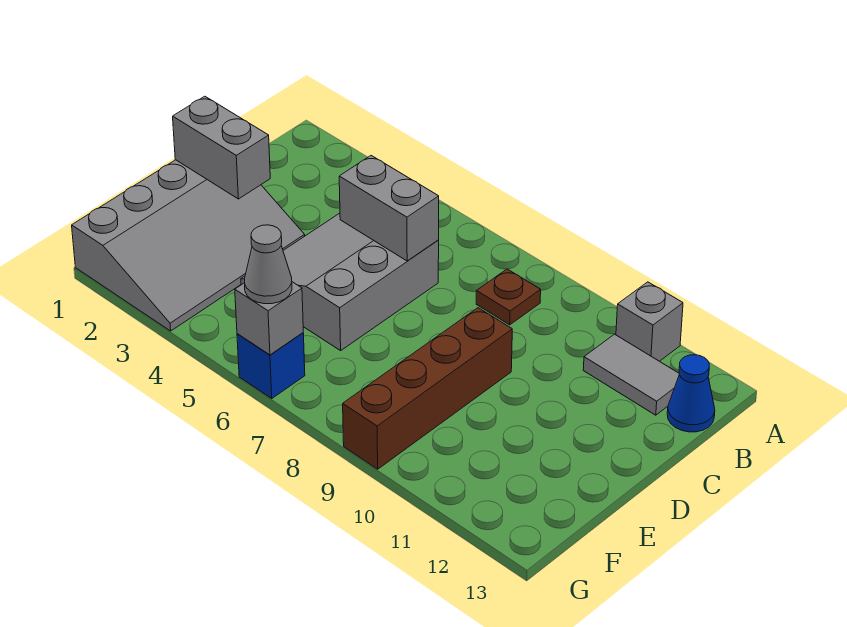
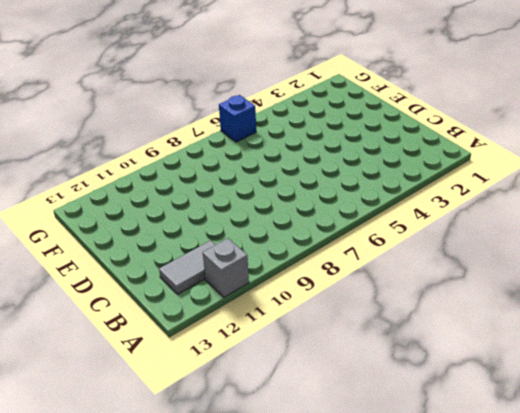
none -> brown 1x1 plate [476,269,541,325]
none -> blue 1x1 cone [667,355,715,432]
none -> grey 3x3 slope [241,214,439,351]

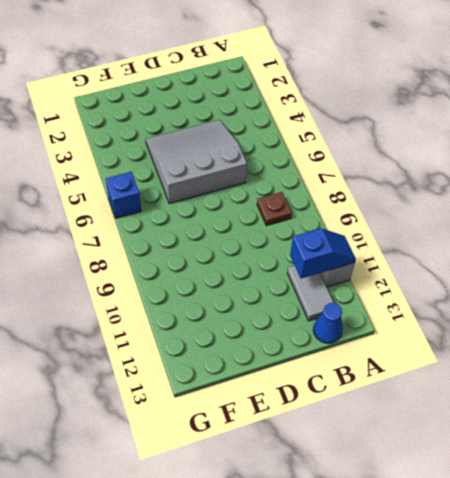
blue 1x2 slope [290,228,356,279] -> none
none -> grey 3x4 slope [72,160,305,331]
none -> brown 1x4 brick [343,308,512,469]
none -> grey 1x2 brick [339,156,439,261]

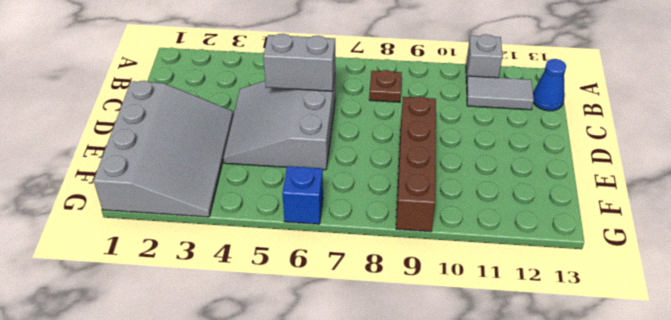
none -> grey 1x2 brick [173,96,270,199]
none -> grey 1x1 brick [235,282,303,355]
none -> grey 1x1 cone [245,225,292,304]

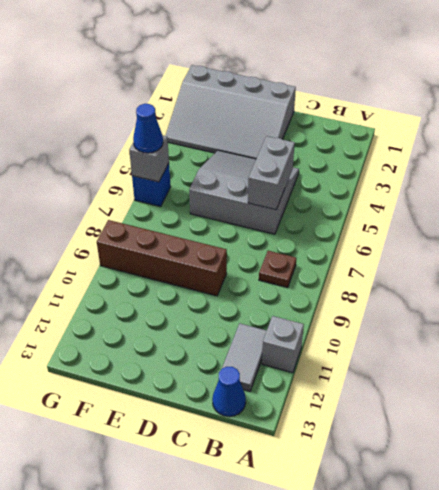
blue 1x1 cone [133,104,163,153] -> grey 1x1 cone [245,225,292,304]
none -> grey 1x2 brick [173,96,270,199]

